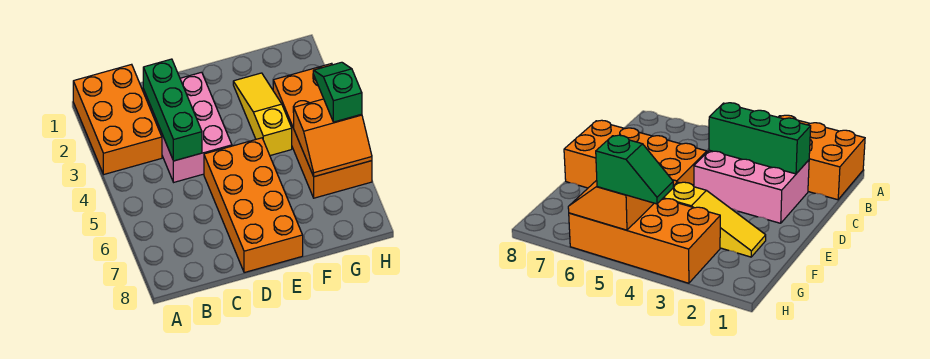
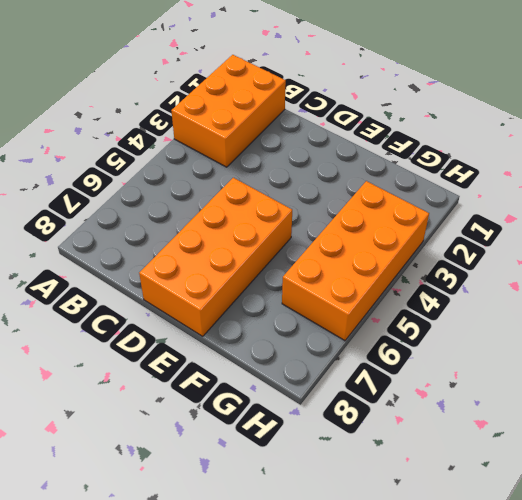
none -> pink 2x3 brick [143,72,232,182]
none -> yellow 1x3 slope [233,73,292,156]

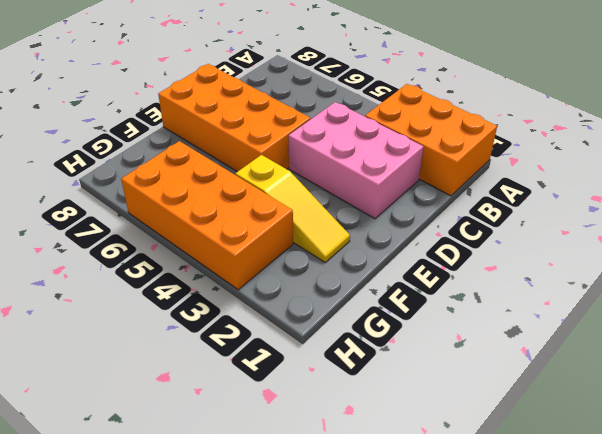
none -> green 1x3 brick [143,59,202,161]
none -> orange 2x2 slope [294,99,372,177]

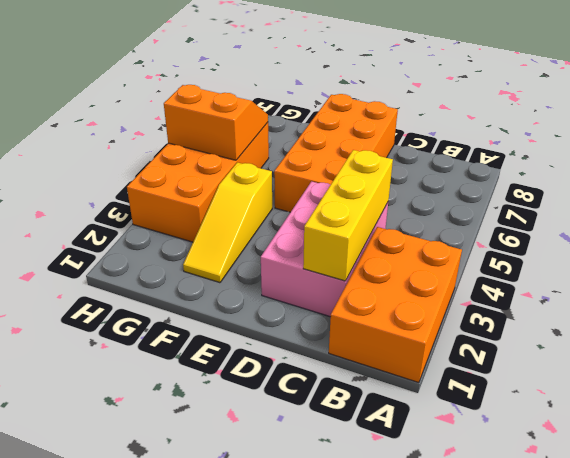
yellow 1x3 brick [303,150,393,281] -> green 1x3 brick [143,59,202,161]
none -> green 1x2 slope [313,62,362,122]

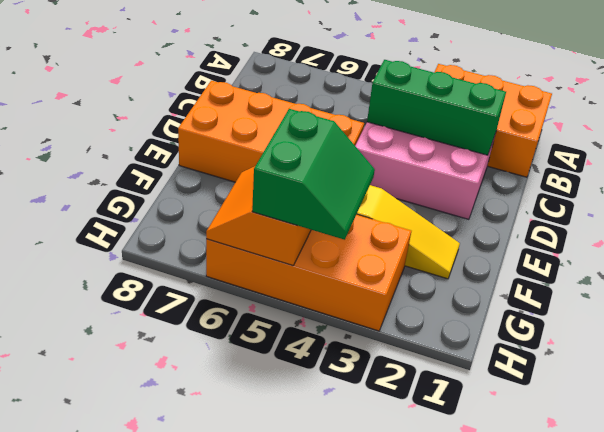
green 2x2 slope [252,109,375,240] -> green 1x2 slope [313,62,362,122]

